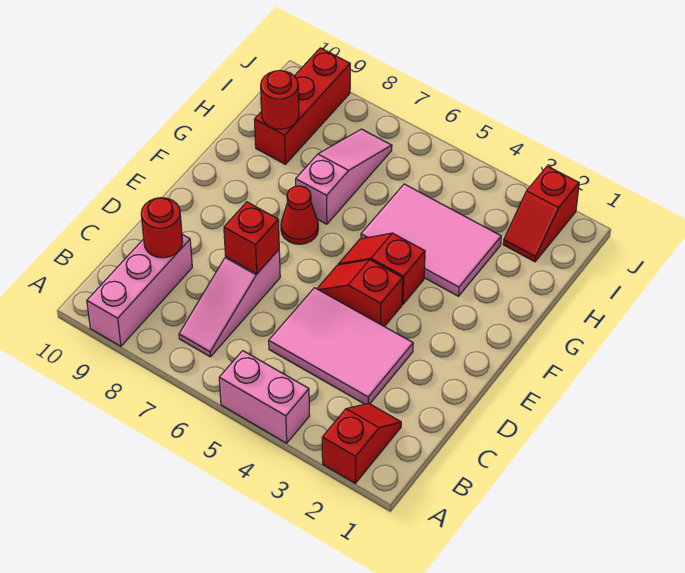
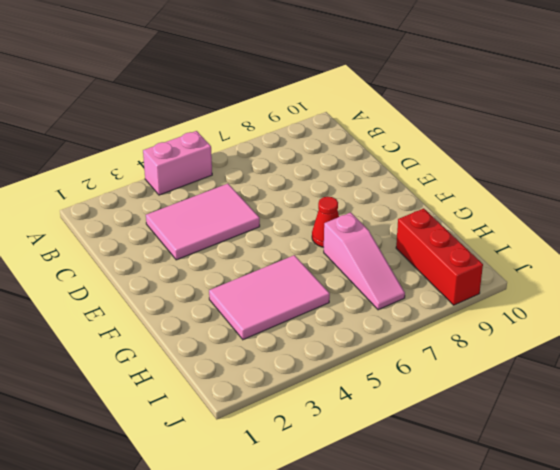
none -> red 1x2 slope [322,403,401,483]
none -> pink 1x3 brick [87,235,192,346]
none -> pink 1x3 slope [179,250,280,357]

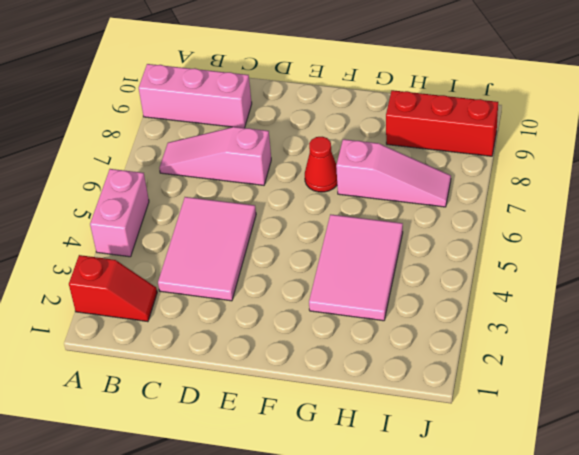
none -> red 1x2 slope [317,260,403,327]
none -> red 1x2 slope [338,233,425,305]
none -> red 1x2 slope [503,166,579,262]

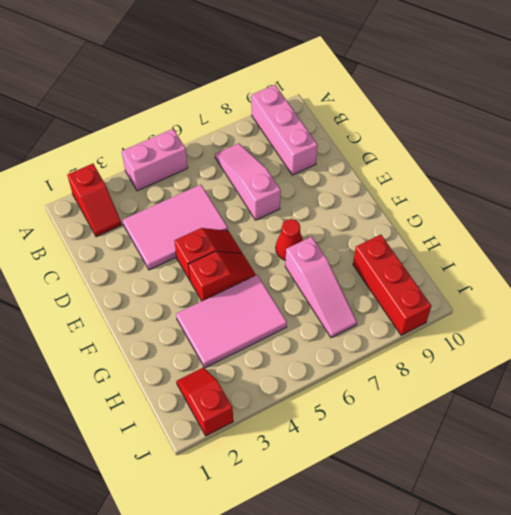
none -> red 1x1 round brick [141,198,183,258]
none -> red 1x1 brick [224,202,279,274]
none -> red 1x1 round brick [261,70,299,129]

